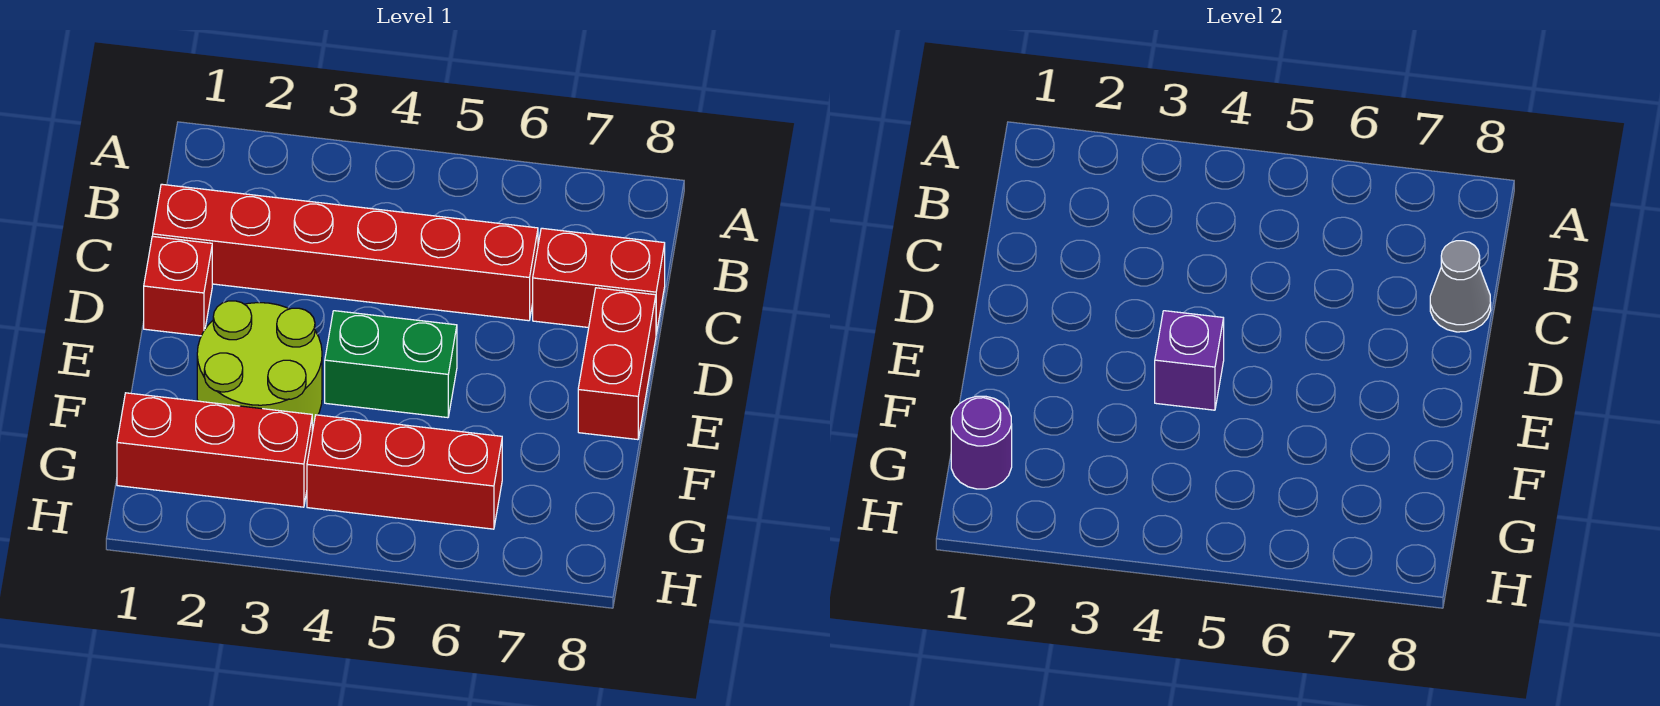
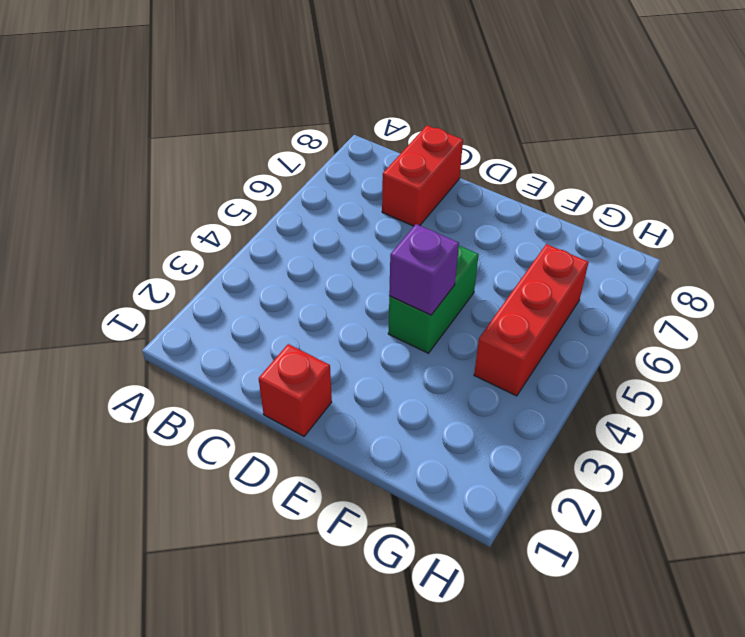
none -> red 1x6 brick [153,184,538,321]
none -> red 1x2 brick [578,288,656,440]

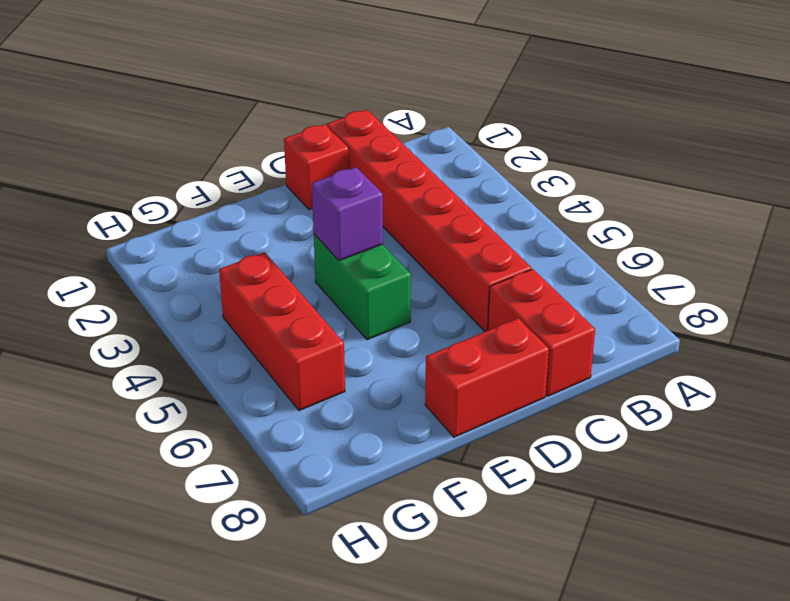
none -> lime 2x2 round brick [197,301,322,424]
none -> red 1x3 brick [117,393,312,507]

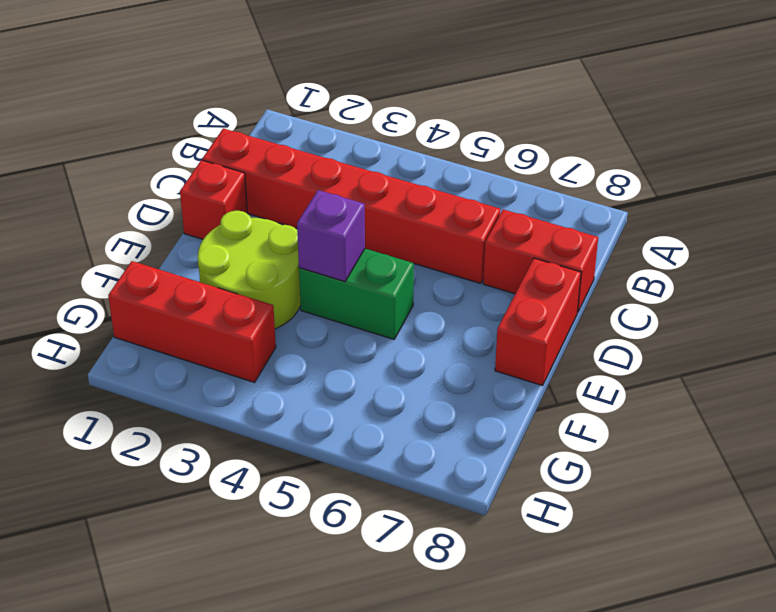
none -> red 1x3 brick [307,415,502,529]
none -> grey 1x1 cone [1430,241,1491,332]

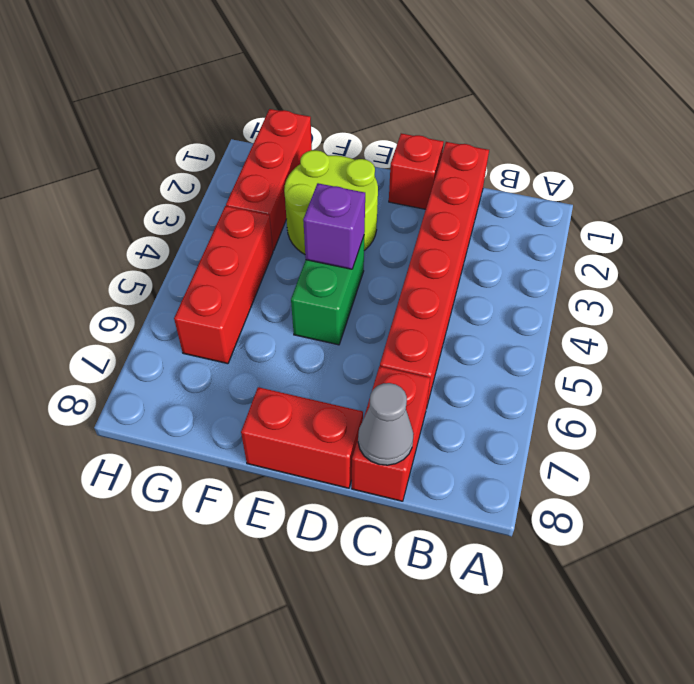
none -> purple 1x1 round brick [951,396,1012,489]

